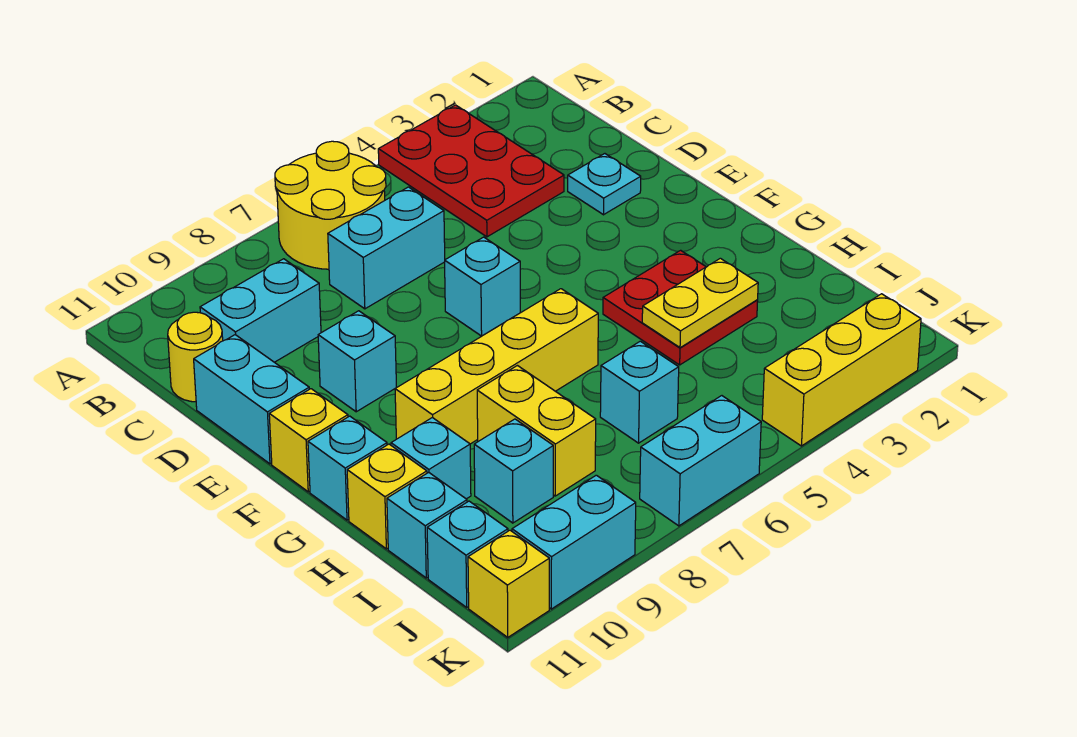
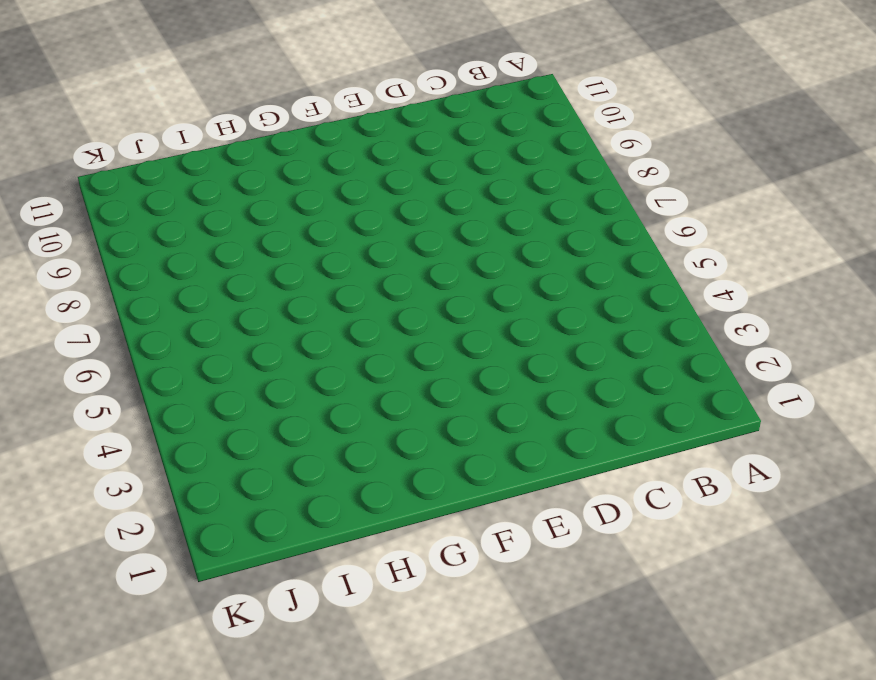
none -> red 2x3 plate [378,105,564,237]
none -> yellow 2x2 round brick [275,141,386,269]
none -> cyan 1x2 brick [328,187,445,309]

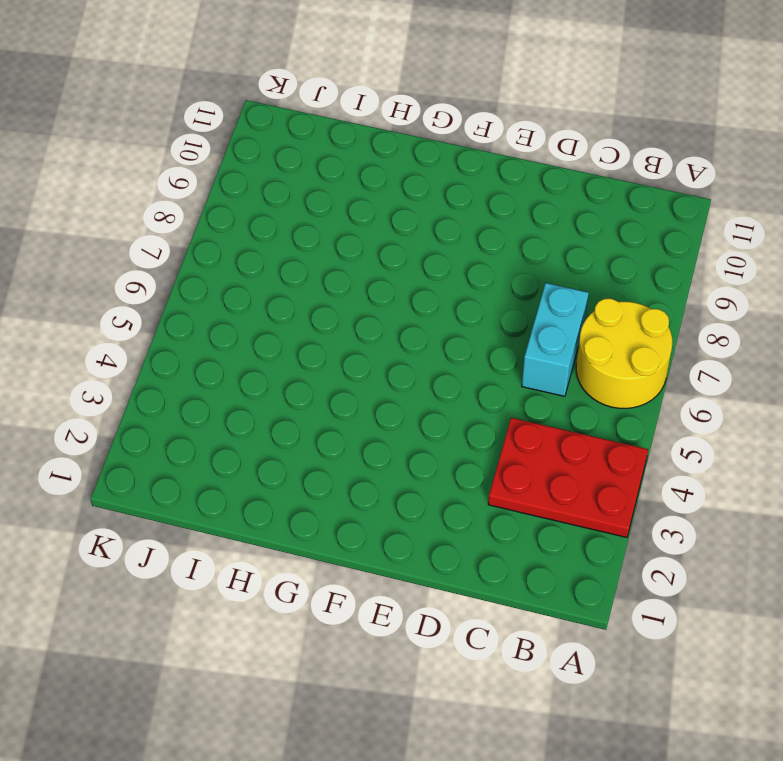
none -> cyan 1x2 brick [200,259,321,362]
none -> yellow 1x1 round brick [168,312,223,402]
none -> cyan 1x1 plate [568,154,641,215]

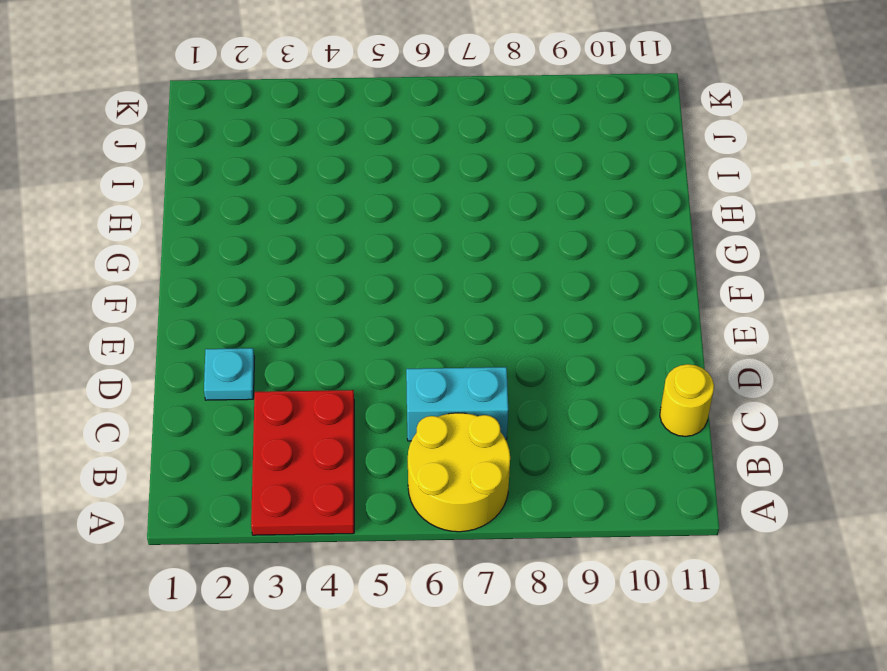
none -> cyan 1x2 brick [200,259,321,362]
none -> cyan 1x2 brick [194,335,309,464]
none -> cyan 1x1 brick [445,237,520,336]

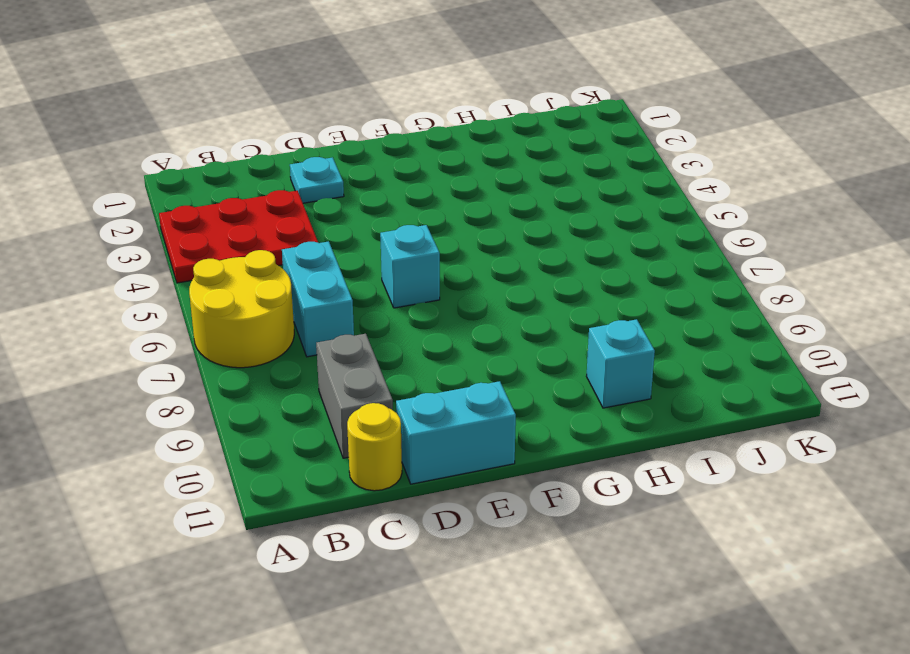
grey 1x2 brick [316,334,393,458] -> cyan 1x2 brick [200,259,321,362]
none -> cyan 1x1 brick [318,311,396,412]
none -> yellow 1x1 brick [269,389,348,492]
none -> red 2x2 plate [603,250,758,365]

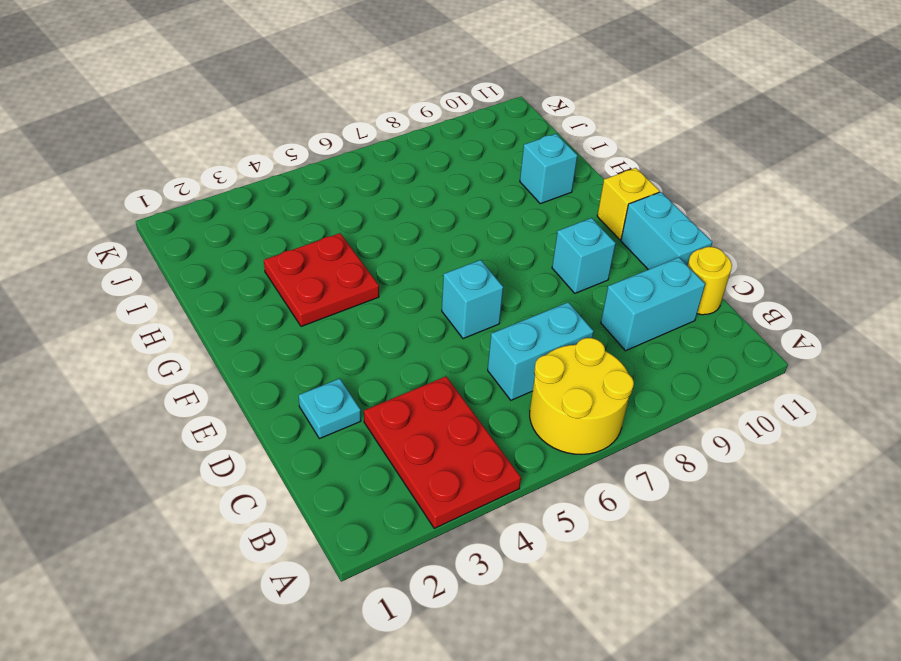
none -> yellow 1x4 brick [395,289,598,444]
none -> cyan 1x1 brick [308,416,387,520]
none -> yellow 1x2 brick [477,366,596,496]

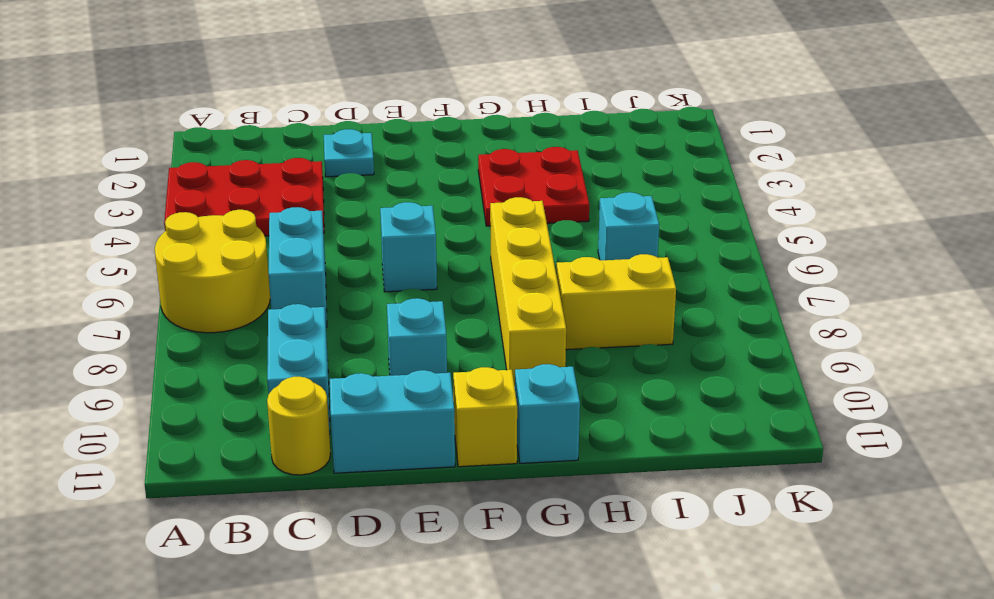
none -> cyan 1x1 brick [391,418,471,499]
none -> yellow 1x1 brick [347,444,427,549]
none -> cyan 1x1 brick [474,419,553,523]

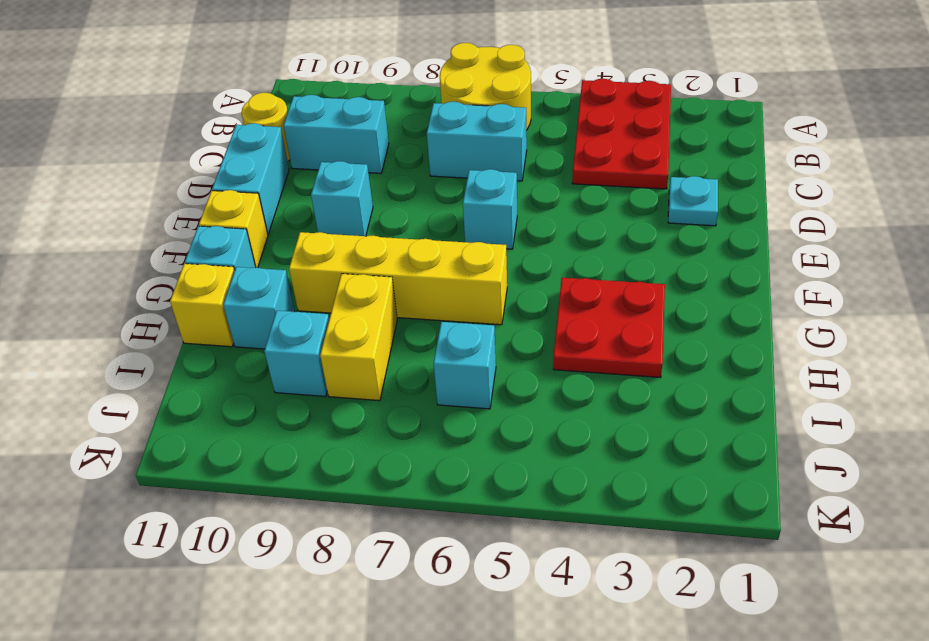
none -> cyan 1x1 brick [387,472,467,578]
none -> cyan 1x1 brick [427,501,508,607]
none -> yellow 1x3 brick [762,294,921,446]

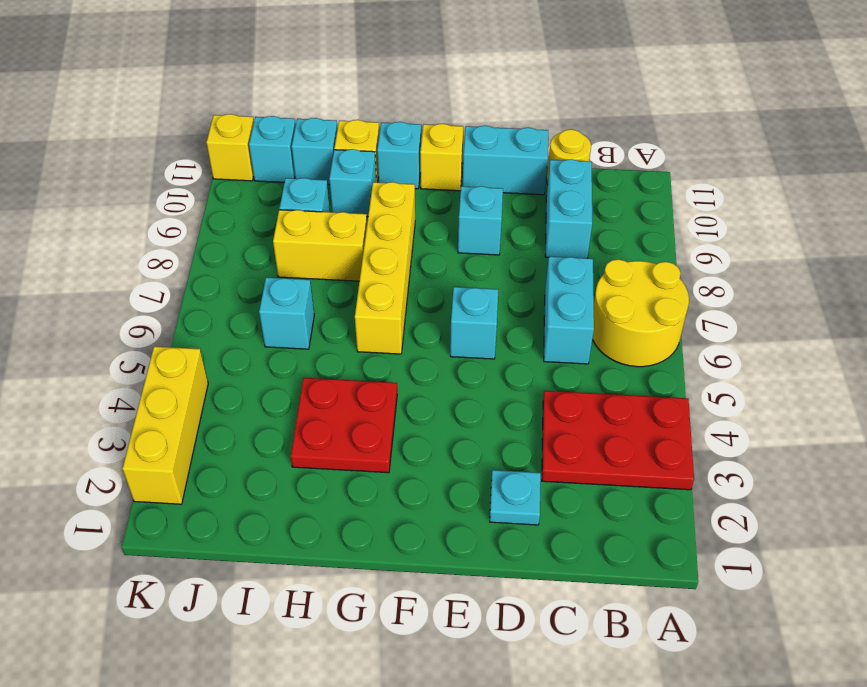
none -> cyan 1x2 brick [640,396,761,526]
none -> cyan 1x2 brick [512,475,636,609]
none -> yellow 1x2 plate [642,258,758,348]

